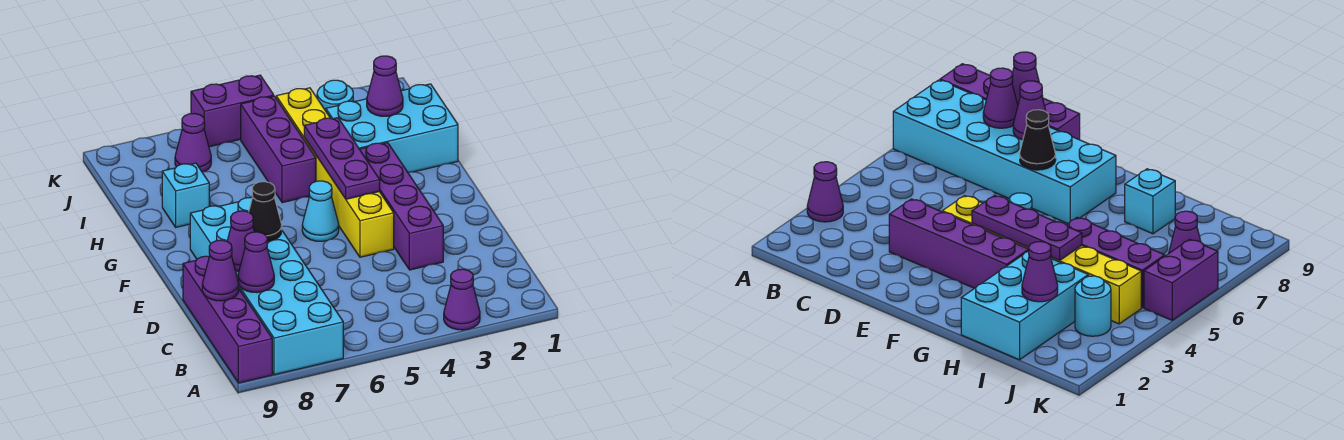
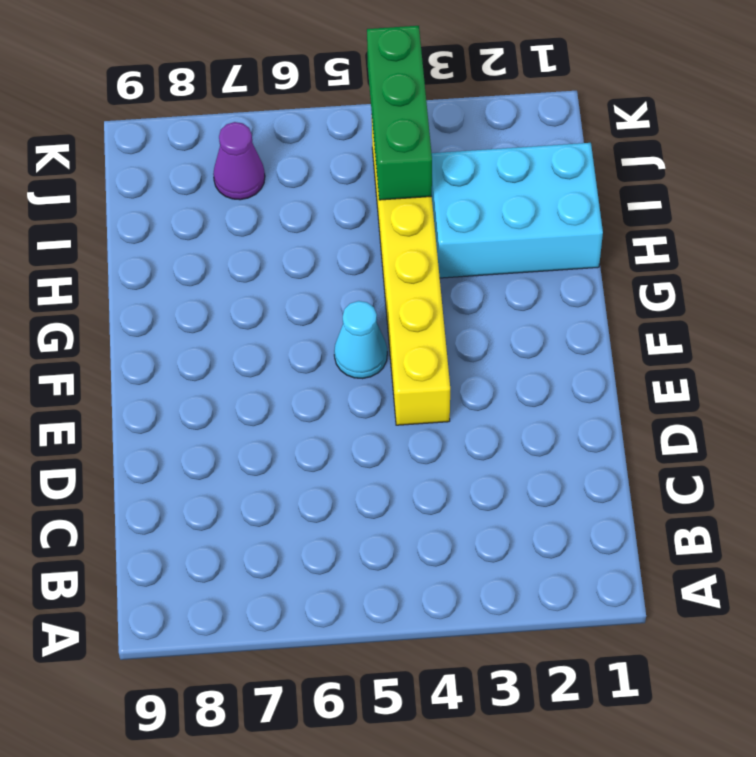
green 1x3 brick [367,26,432,200] -> none
none -> purple 1x1 cone [444,269,480,330]
none -> cyan 2x6 brick [190,198,343,375]
none -> purple 1x4 brick [183,256,272,383]

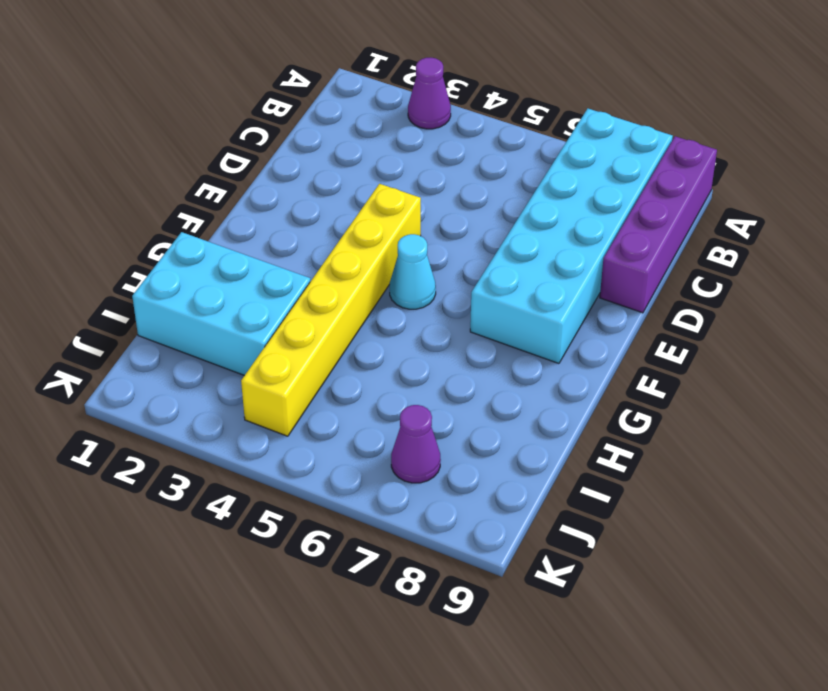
none -> purple 1x4 brick [360,143,443,270]
none -> purple 1x3 brick [241,96,316,203]
none -> cyan 1x1 brick [162,163,209,227]

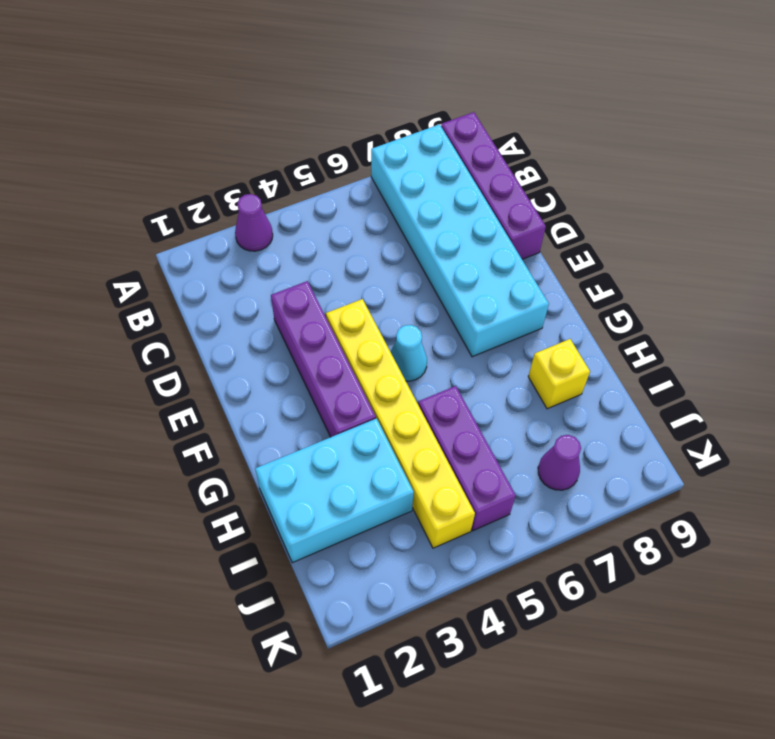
yellow 1x1 brick [528,339,590,409] -> cyan 1x1 brick [162,163,209,227]
none -> cyan 1x1 round brick [317,80,353,111]
none -> purple 1x2 brick [191,75,274,147]
none -> purple 1x1 cone [238,232,274,293]

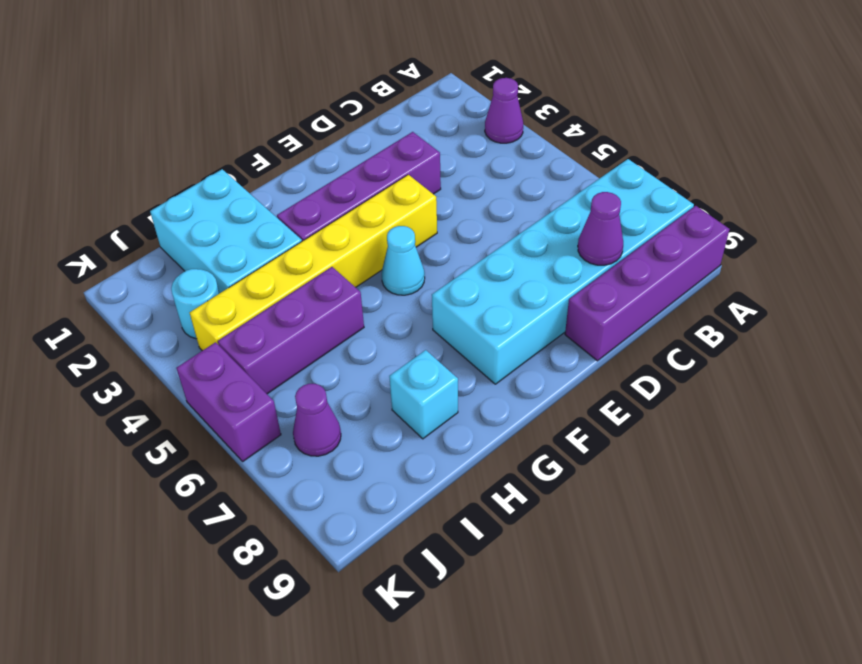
none -> purple 1x1 cone [202,240,239,301]
none -> purple 1x1 cone [227,211,254,271]
none -> black 1x1 cone [249,182,282,242]

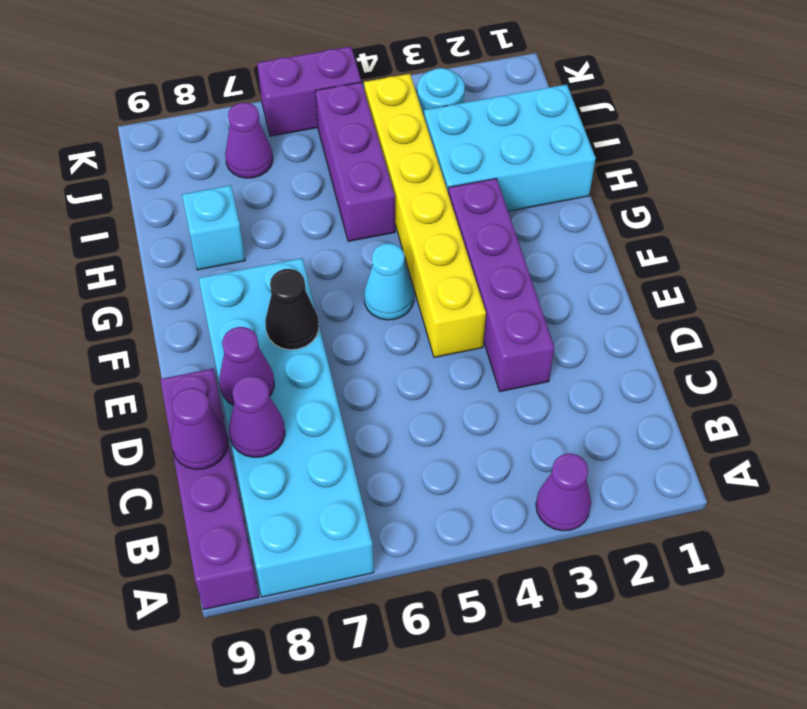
none -> purple 1x3 plate [304,118,380,199]
none -> purple 1x1 cone [367,56,403,116]

